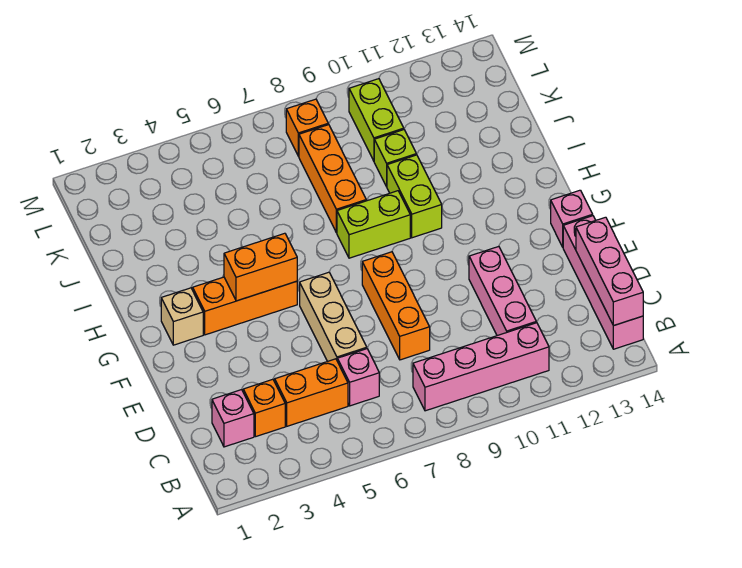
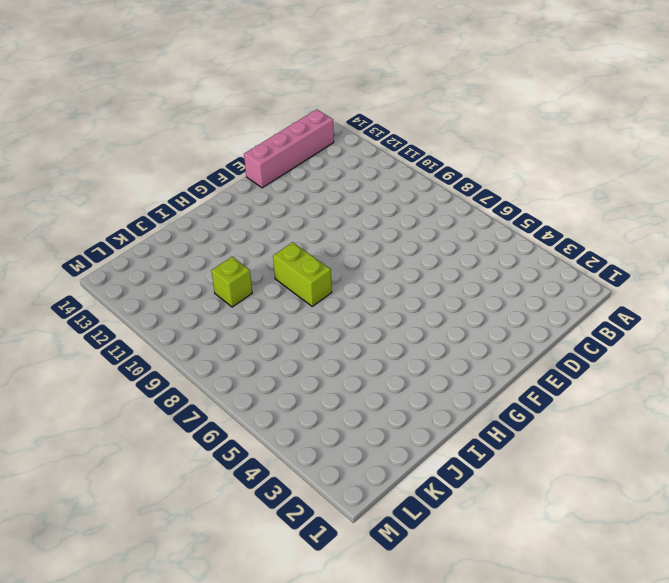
none -> pink 1x4 brick [413,323,549,411]
none -> pink 1x1 brick [212,390,254,447]
none -> orange 1x1 brick [243,379,285,437]

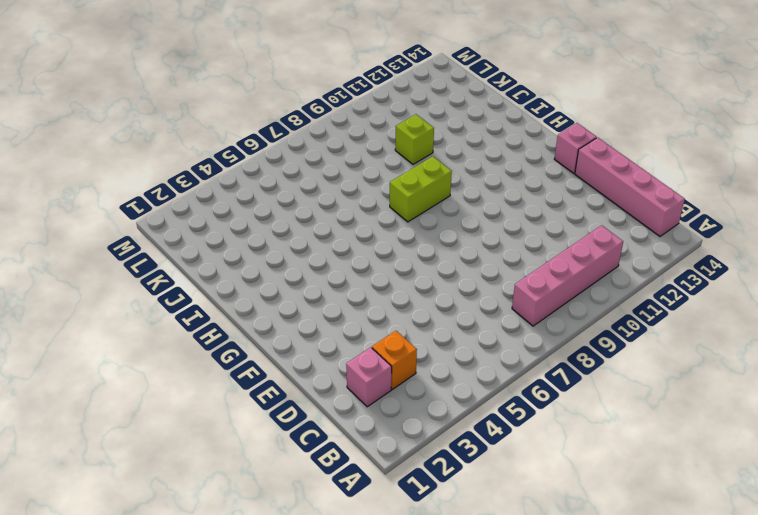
none -> orange 1x2 brick [275,359,348,426]
none -> pink 1x1 brick [337,349,379,406]
none -> pink 1x3 brick [469,247,536,336]

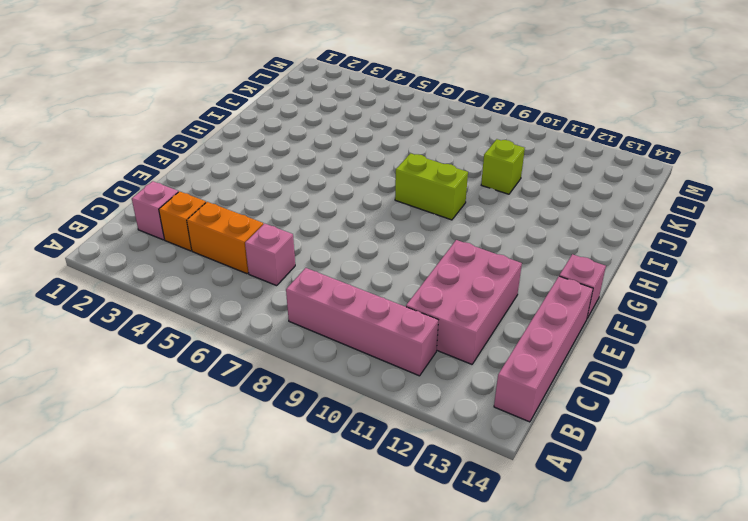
pink 2x3 brick [406,240,522,364] -> pink 1x3 brick [469,247,536,336]
none -> tan 1x3 brick [300,272,367,361]
none -> orange 1x3 brick [362,252,430,360]
none -> tan 1x1 brick [161,288,203,345]

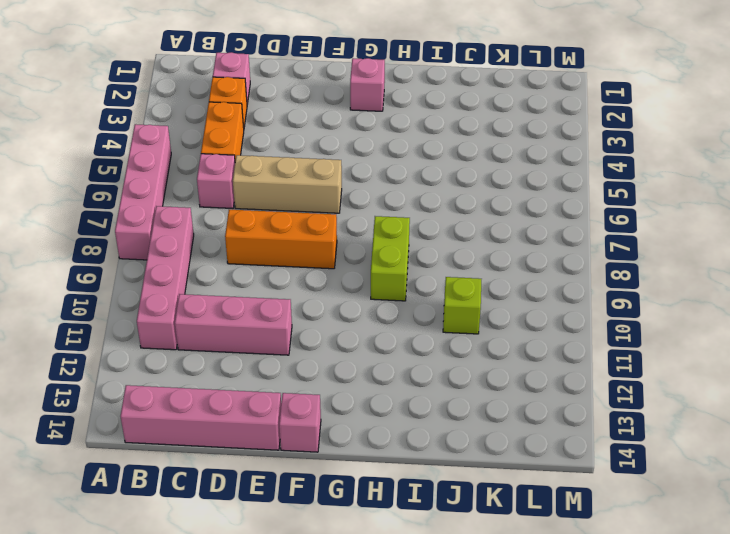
pink 1x4 brick [115,124,171,260] -> none
pink 1x1 brick [350,58,385,111] -> tan 1x1 brick [161,288,203,345]
none -> orange 1x3 brick [193,277,297,335]
none -> lime 1x2 brick [387,155,442,238]
none -> orange 1x3 brick [299,124,366,233]

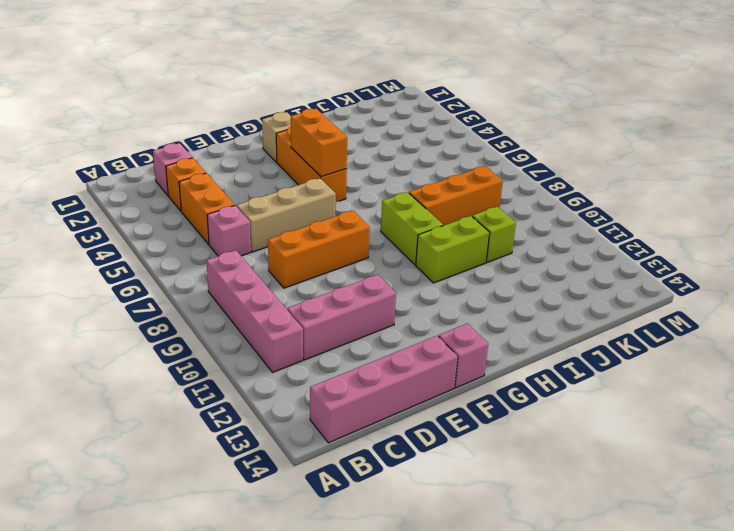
none -> lime 1x2 brick [349,79,404,161]
none -> orange 1x1 brick [286,99,328,156]
none -> pink 1x3 brick [576,217,643,326]

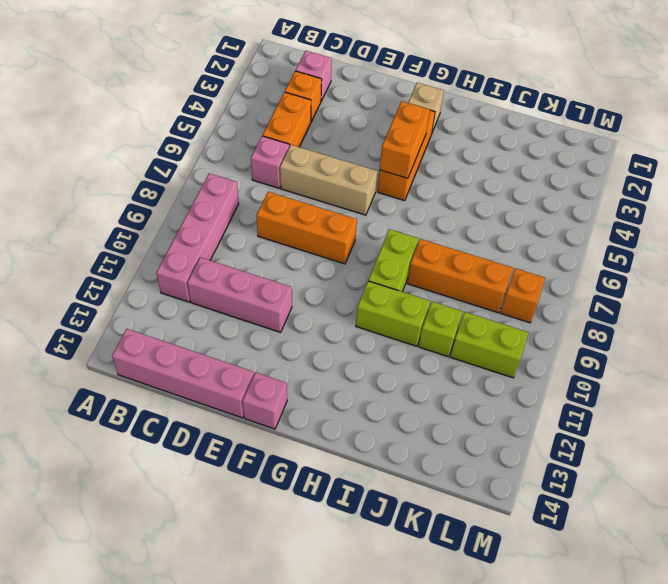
none -> pink 1x3 brick [576,217,643,326]

